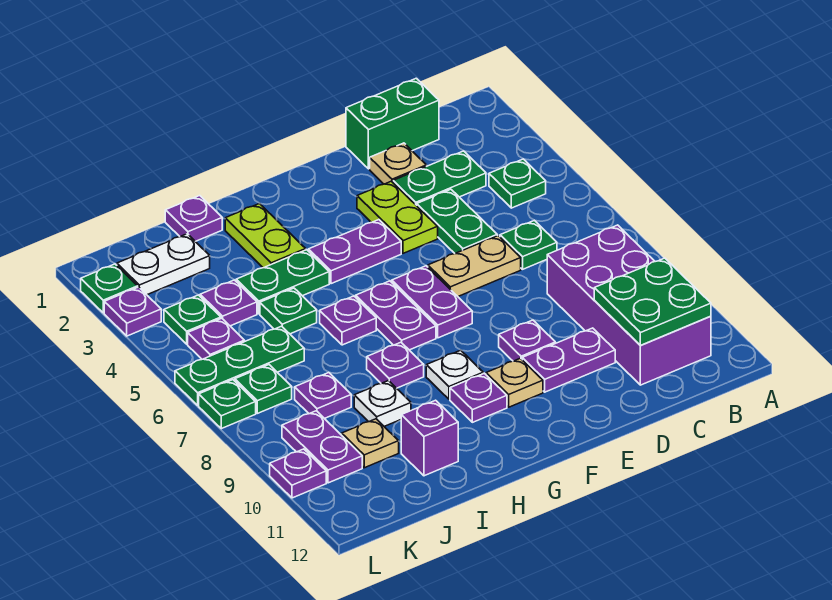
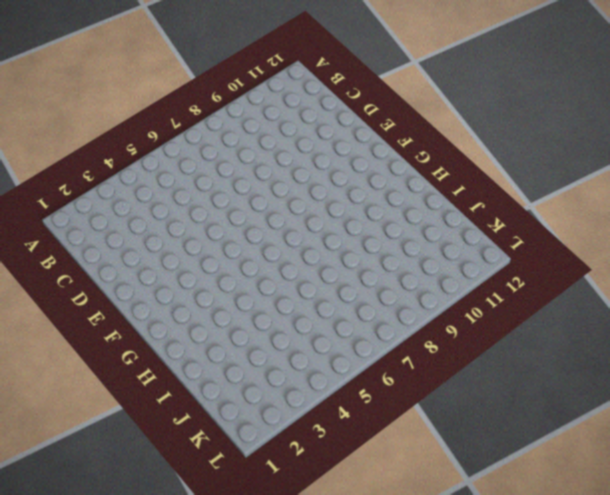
none -> green 1x1 plate [489,159,546,208]
none -> purple 2x4 brick [547,225,711,385]
none -> green 1x2 brick [346,78,439,169]
none -> green 1x2 plate [393,151,486,206]

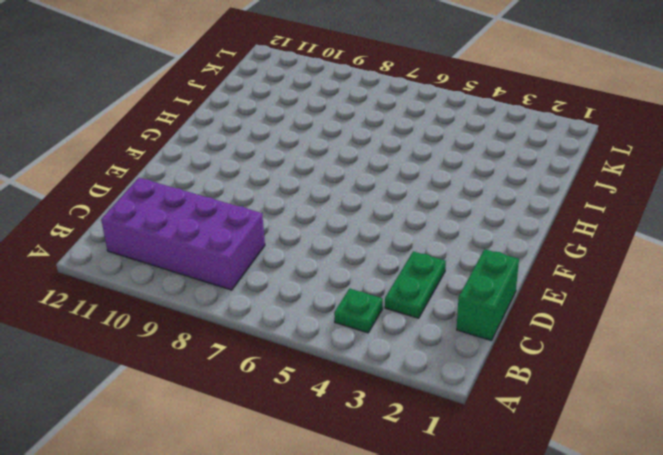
none -> green 1x1 plate [500,220,557,269]
none -> tan 1x1 plate [370,143,426,184]
none -> green 1x2 plate [417,189,497,254]
none -> tan 1x2 plate [428,236,521,296]

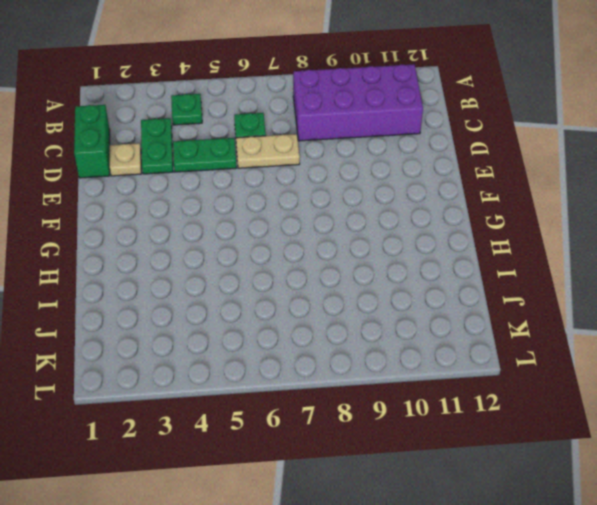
tan 1x2 plate [236,134,300,168] -> tan 1x2 plate turned to [428,236,521,296]
none -> purple 1x2 plate [522,328,615,392]
none -> lime 1x2 plate [357,181,438,253]
none -> purple 1x1 plate [499,320,555,361]
none -> purple 1x2 plate [308,220,401,284]

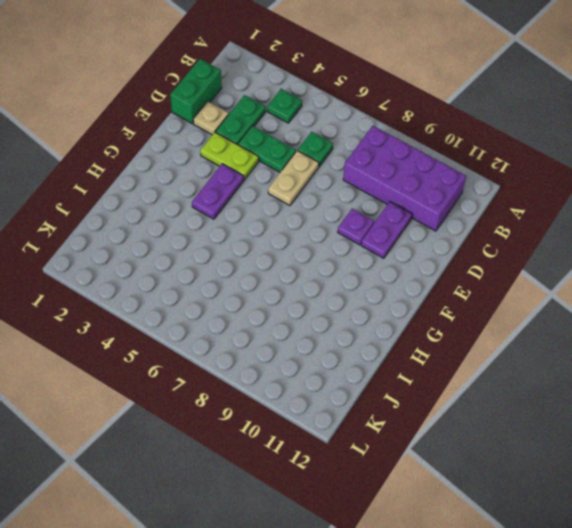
none -> purple 1x2 plate [392,266,472,338]
none -> tan 1x1 plate [486,358,543,407]
none -> purple 1x2 plate [356,281,436,350]
none -> white 1x1 plate [426,350,483,399]

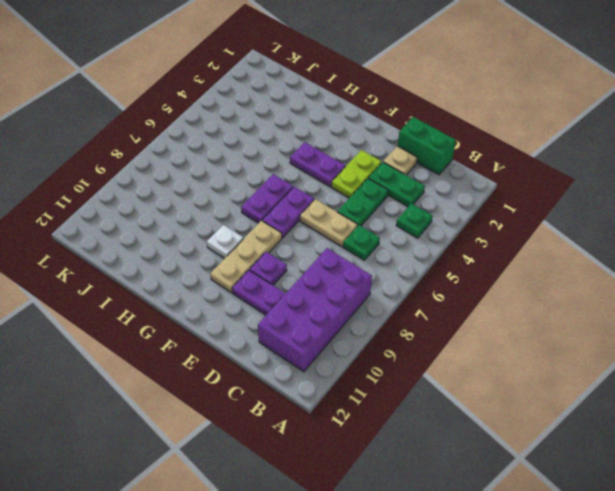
tan 1x3 plate [210,220,282,292] -> tan 1x1 plate [486,358,543,407]
none -> purple 1x1 plate [450,373,507,422]
none -> lime 1x2 plate [225,203,306,268]
none -> green 1x2 plate [236,250,329,314]
none -> purple 1x1 plate [320,296,376,345]

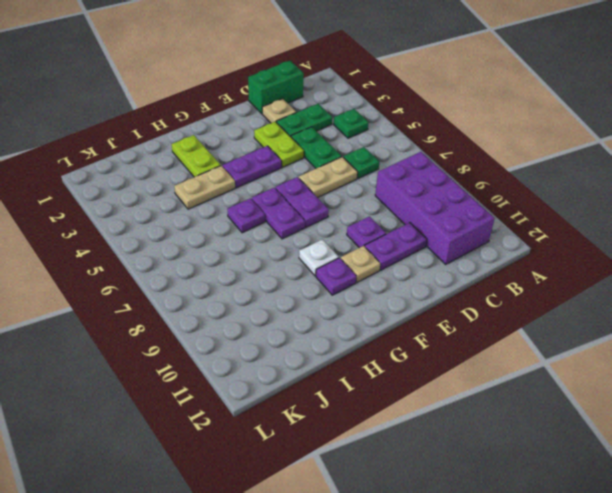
tan 1x2 plate [174,166,235,209] -> green 1x2 plate [236,250,329,314]
none -> purple 1x1 plate [367,342,424,388]
none -> purple 1x1 plate [165,196,222,241]
none -> green 1x1 plate [260,288,317,334]
none -> white 1x1 plate [354,381,411,426]

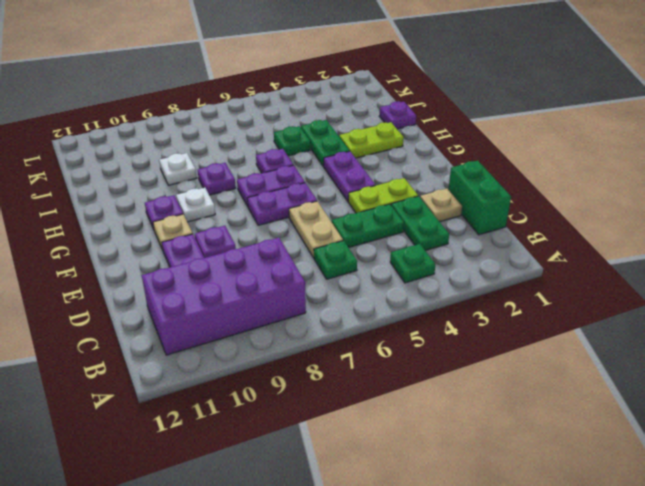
none -> purple 1x1 brick [401,400,458,476]
none -> white 1x2 plate [117,234,210,295]
none -> purple 1x1 plate [200,280,257,326]
none -> green 1x3 plate [175,326,304,405]

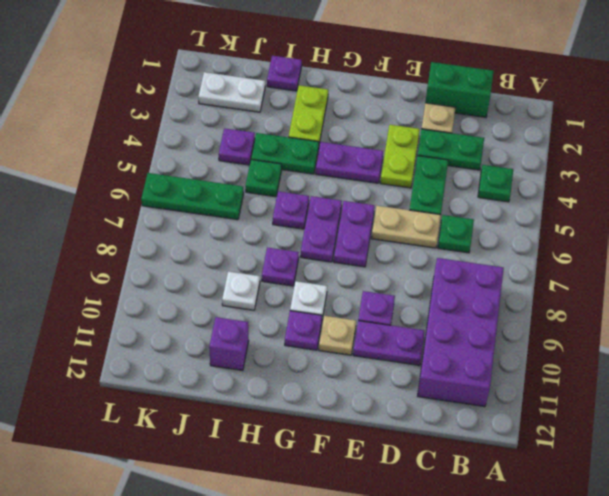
none -> purple 1x1 plate [295,373,351,419]
none -> tan 1x1 plate [342,419,399,468]
none -> green 1x1 plate [164,295,221,344]
none -> purple 1x1 plate [188,318,244,359]

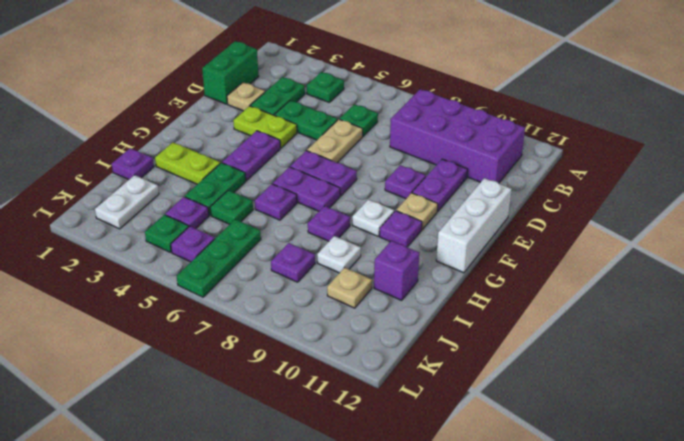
white 1x3 brick [436,178,512,273] -> none
none -> green 1x1 plate [235,365,292,413]
none -> purple 1x2 plate [282,411,362,483]
none -> green 1x1 plate [81,264,138,313]
none -> purple 1x1 plate [104,287,161,336]

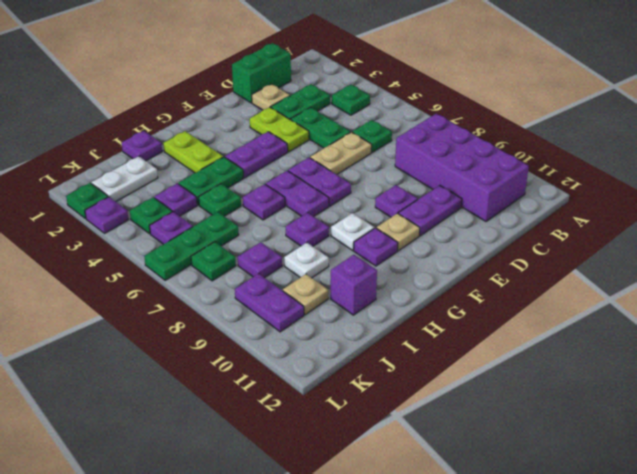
none -> green 1x1 plate [199,380,256,429]
none -> purple 1x1 plate [270,449,326,498]
none -> green 2x2 plate [594,258,711,346]

